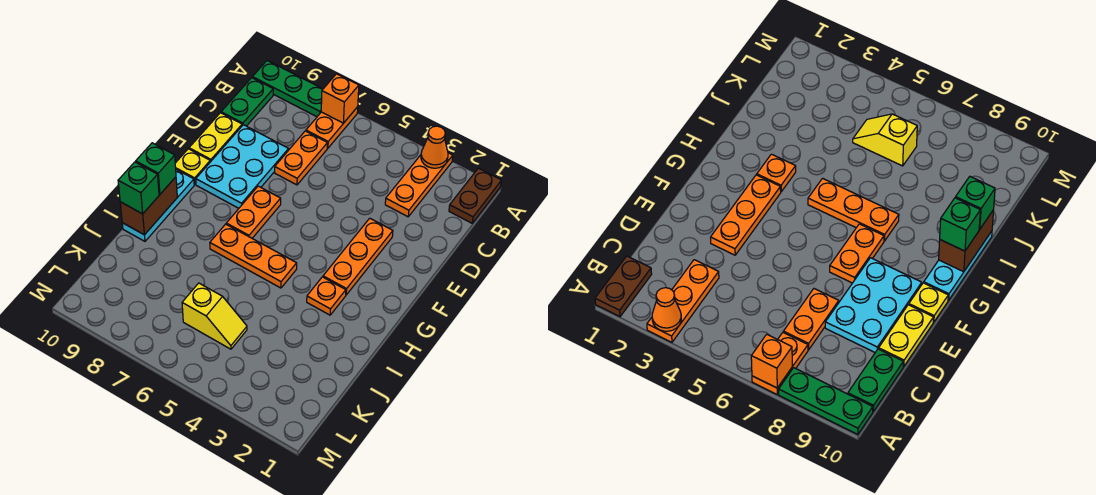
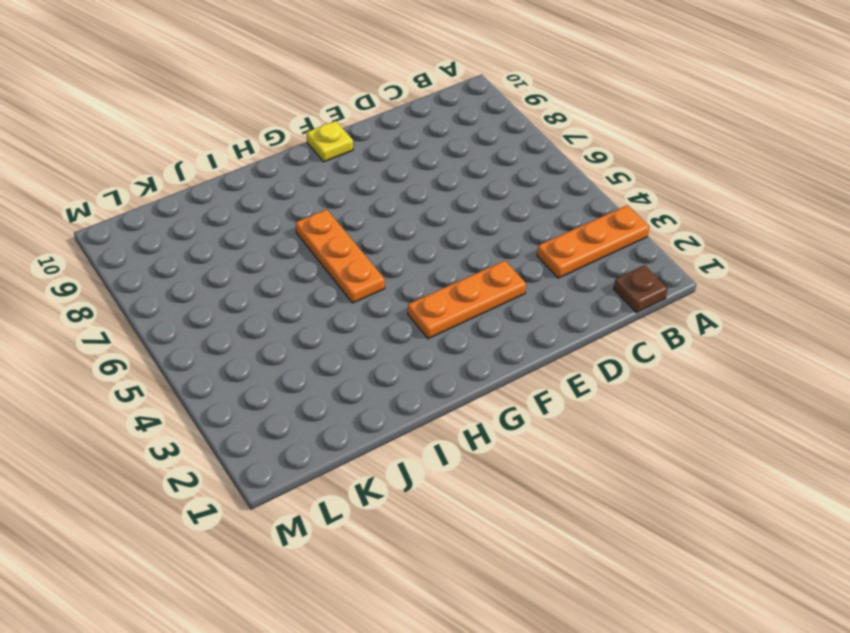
brown 1x1 plate [614,265,668,313] -> brown 1x2 plate [449,168,501,223]
none -> orange 1x2 plate [306,107,358,148]
none -> green 1x3 plate [252,61,323,117]
none -> green 1x2 plate [221,78,273,126]

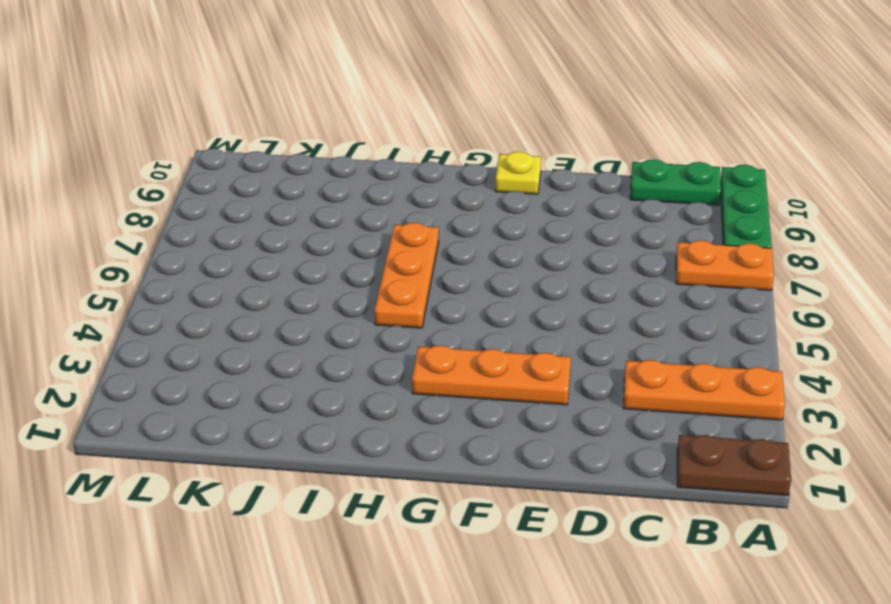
none -> orange 1x2 plate [275,131,327,185]
none -> cyan 2x3 plate [196,125,289,208]
none -> yellow 1x2 plate [189,113,242,162]

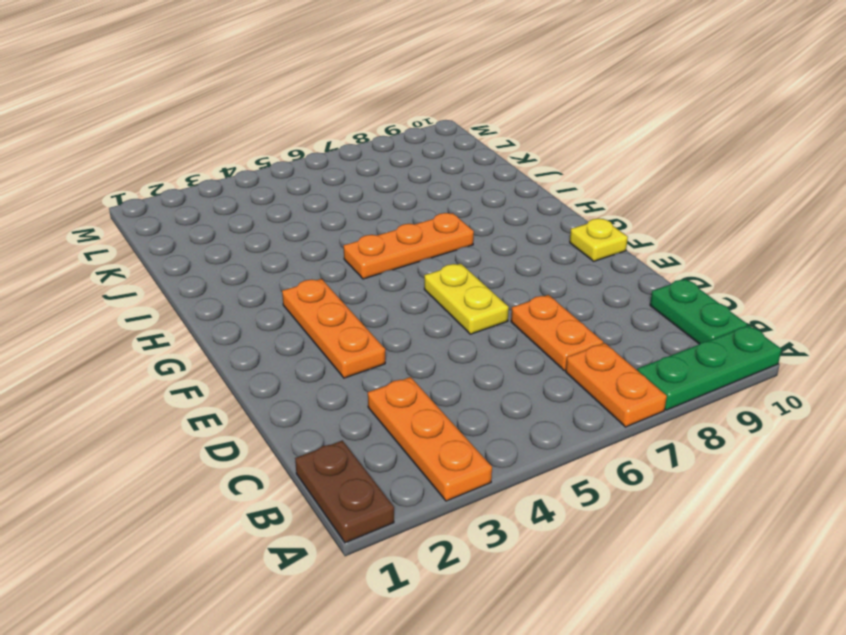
yellow 1x2 plate [424,264,509,334] -> yellow 1x2 plate moved to [189,113,242,162]
none -> cyan 2x3 plate [196,125,289,208]
none -> orange 1x2 plate [226,186,281,238]
none -> cyan 1x3 plate [122,170,194,241]

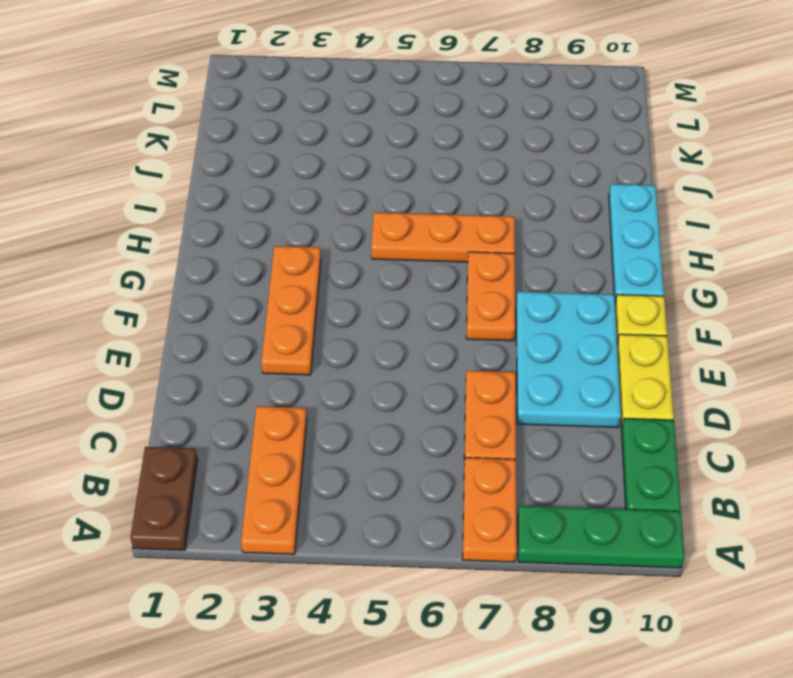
none -> orange 1x1 plate [307,277,346,315]
none -> yellow 1x2 slope [182,283,247,349]
none -> orange 1x1 cone [421,126,448,168]

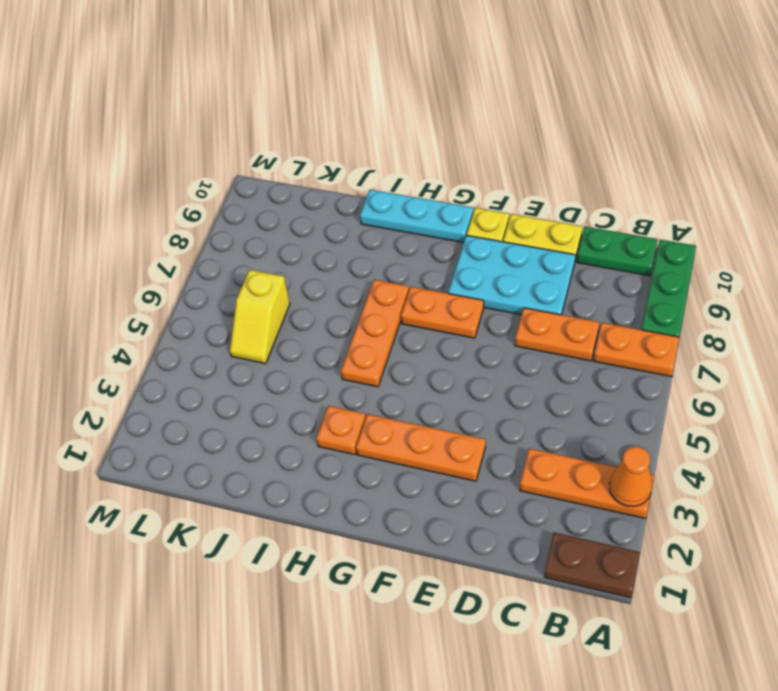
none -> orange 1x1 brick [321,74,359,123]
none -> brown 1x2 brick [120,177,177,235]
none -> green 1x1 brick [136,143,176,194]

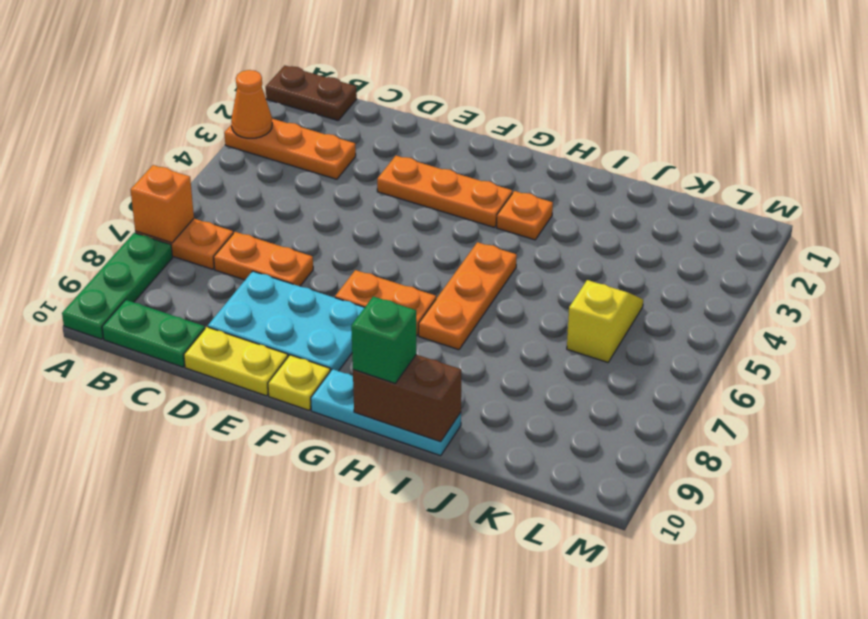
none -> green 1x1 brick [118,162,159,214]

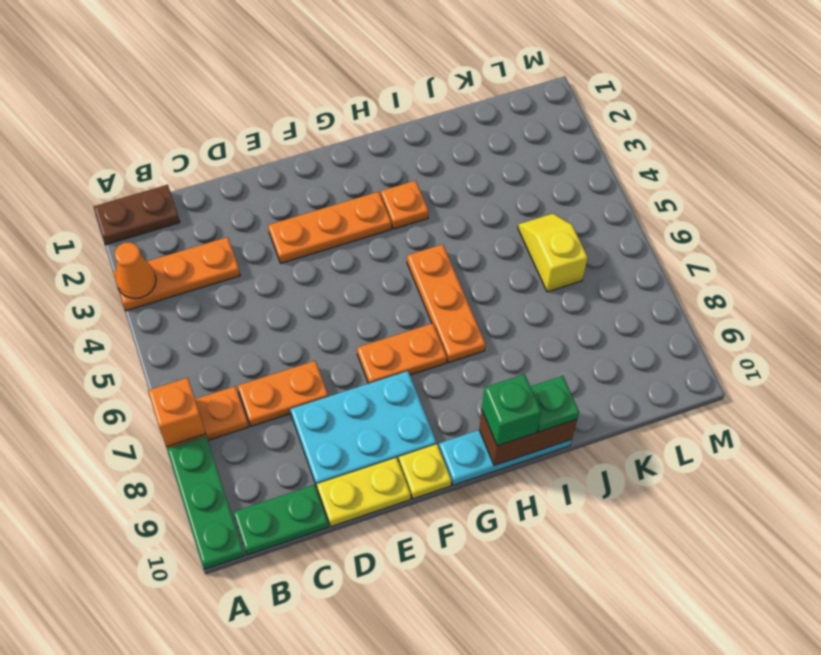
green 1x1 plate [530,376,579,432] -> green 1x1 brick [118,162,159,214]

